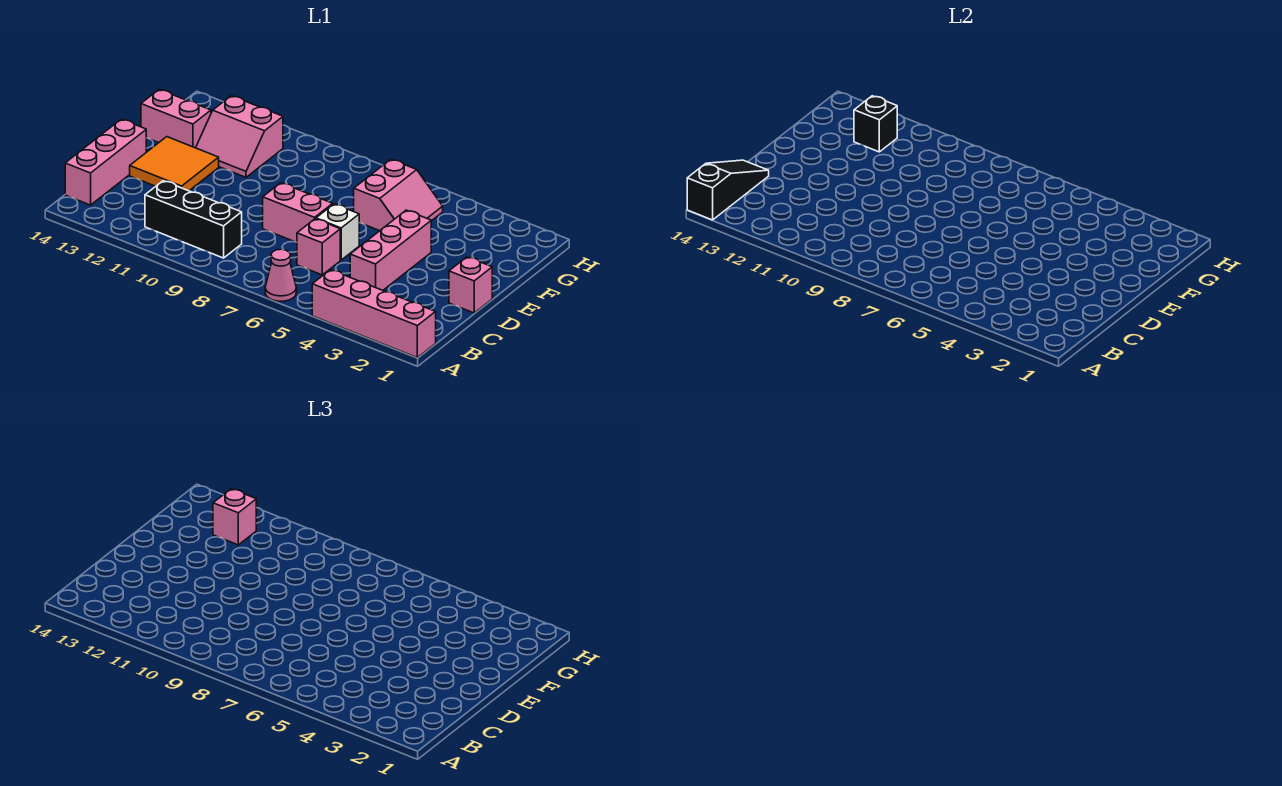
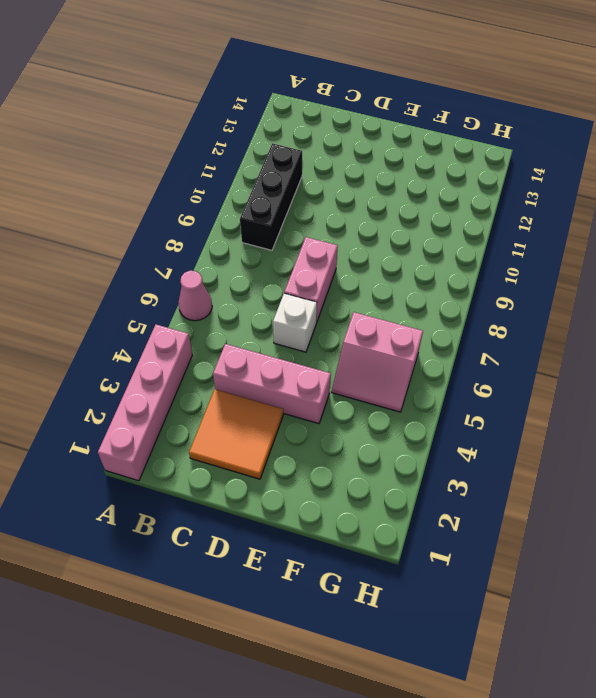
orange 2x2 tile [189,389,283,479] -> orange 2x2 tile moved to [130,137,219,191]
none -> pink 1x3 brick [65,119,146,205]
none -> pink 1x1 brick [297,219,340,275]
none -> pink 1x1 brick [449,257,492,313]

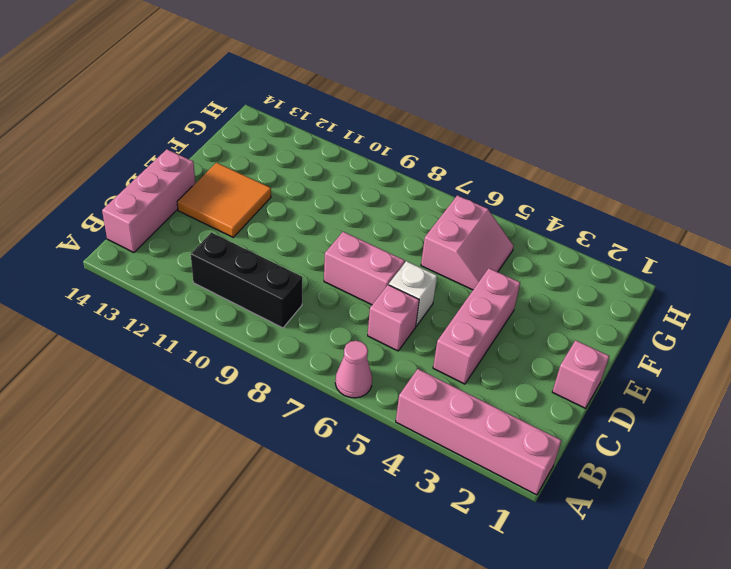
none -> pink 2x2 slope [196,96,283,177]
none -> pink 1x2 brick [141,90,211,148]
none -> black 1x3 slope [687,160,769,220]

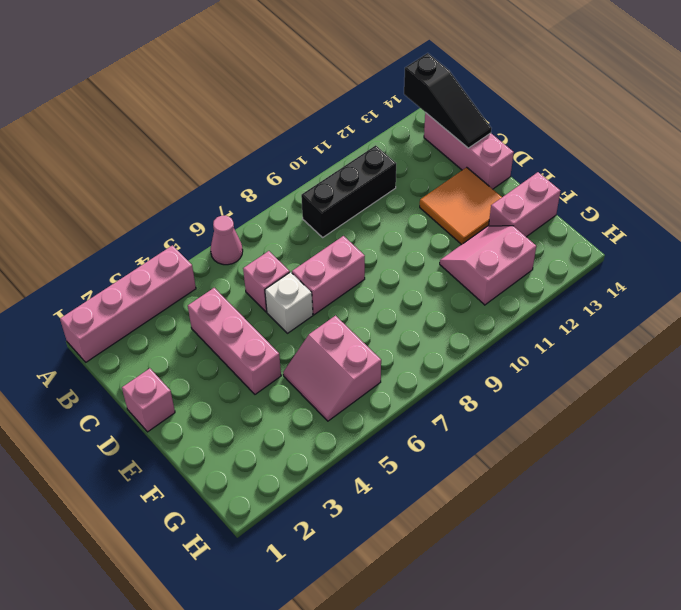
none -> black 1x1 brick [854,96,897,152]
none -> pink 1x1 brick [213,489,256,545]

